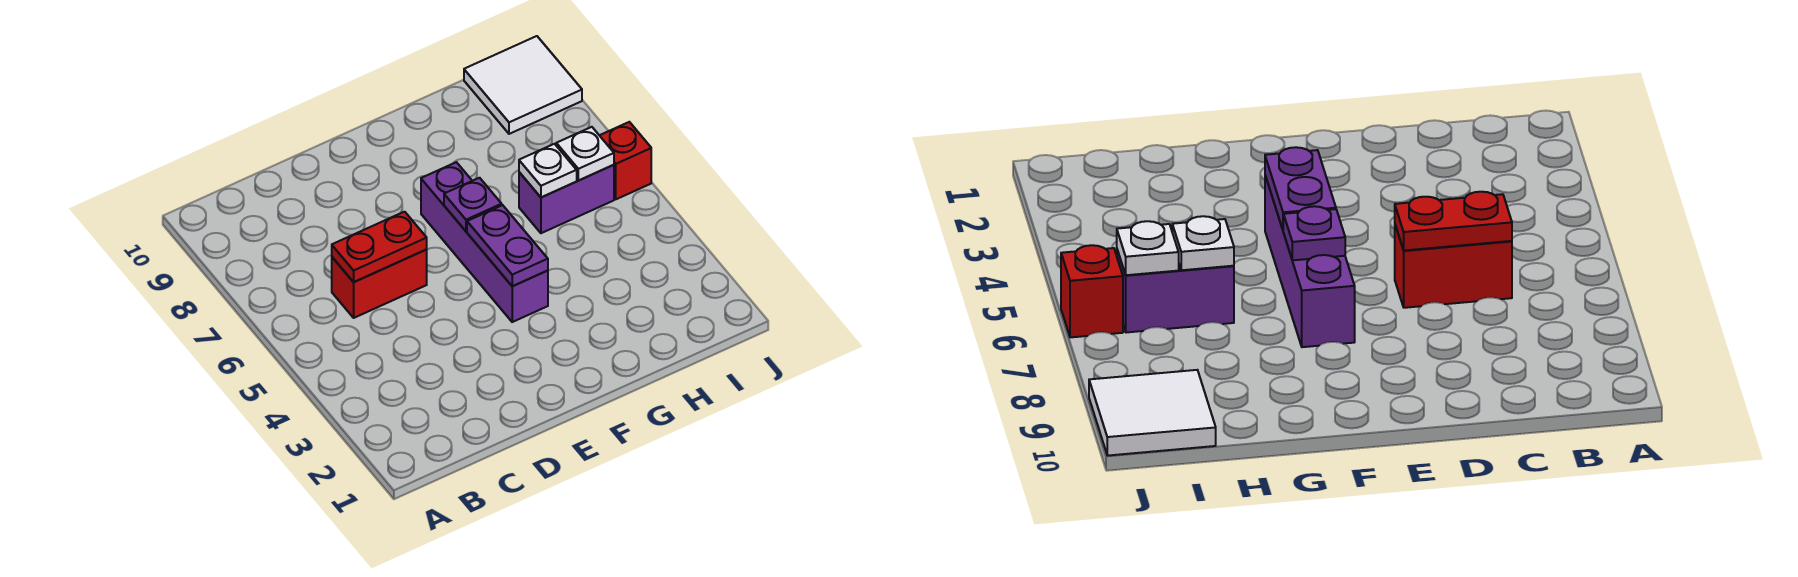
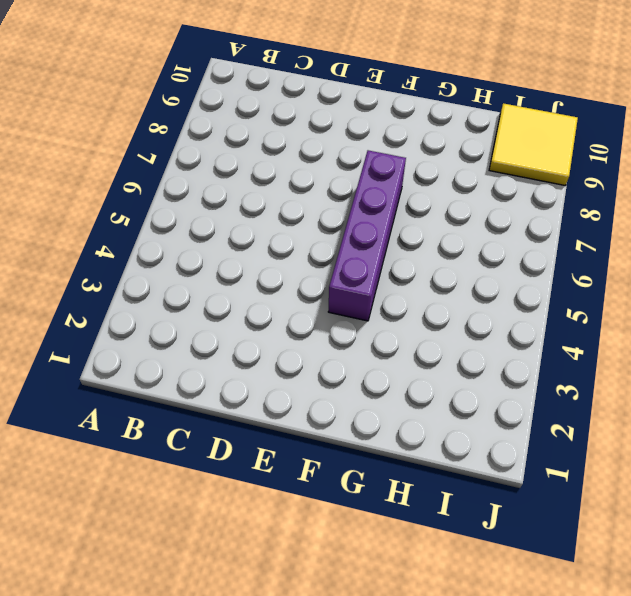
yellow 2x2 tile [489,103,578,186] -> white 2x2 tile [464,36,582,134]
none -> red 1x2 brick [332,250,427,318]
none -> purple 1x2 brick [519,165,614,233]

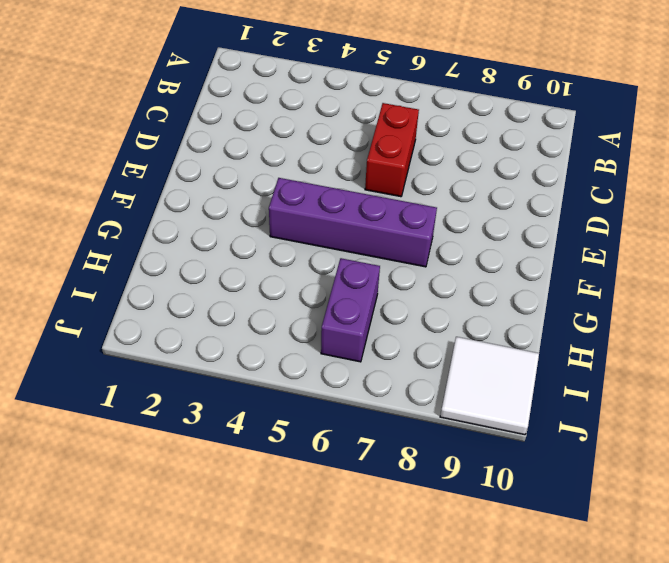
none -> red 1x1 brick [599,122,651,199]
none -> red 1x2 plate [332,212,427,282]

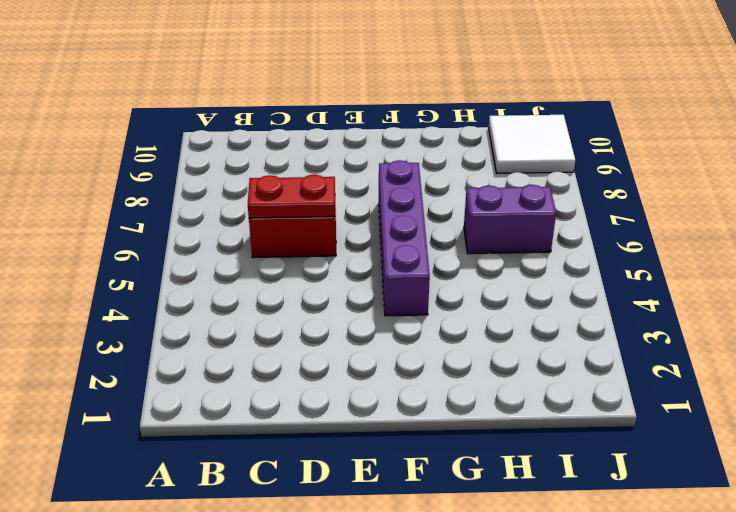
none -> red 1x1 brick [599,122,651,199]
none -> purple 1x2 plate [467,205,548,286]

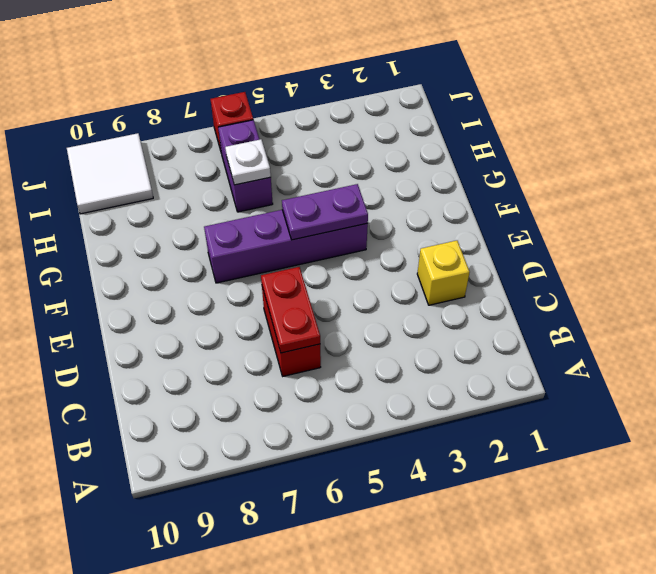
yellow 1x1 brick [417,240,470,305] -> none
none -> purple 1x1 plate [444,178,502,231]
none -> white 1x1 plate [556,127,614,180]

